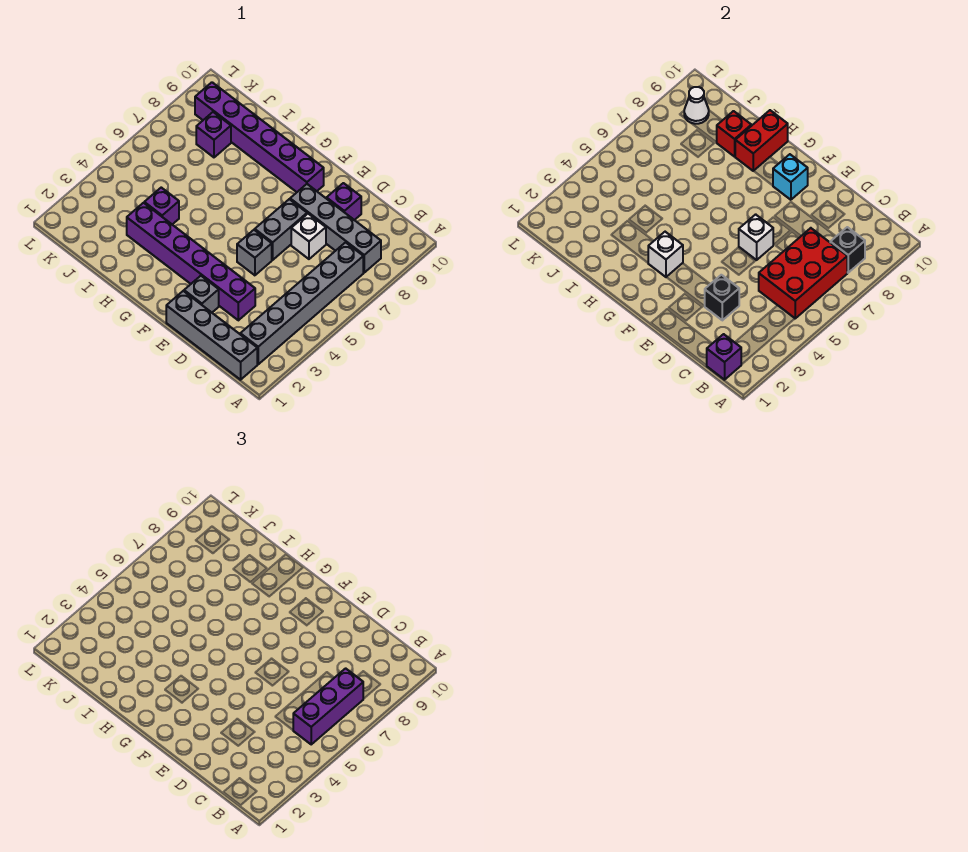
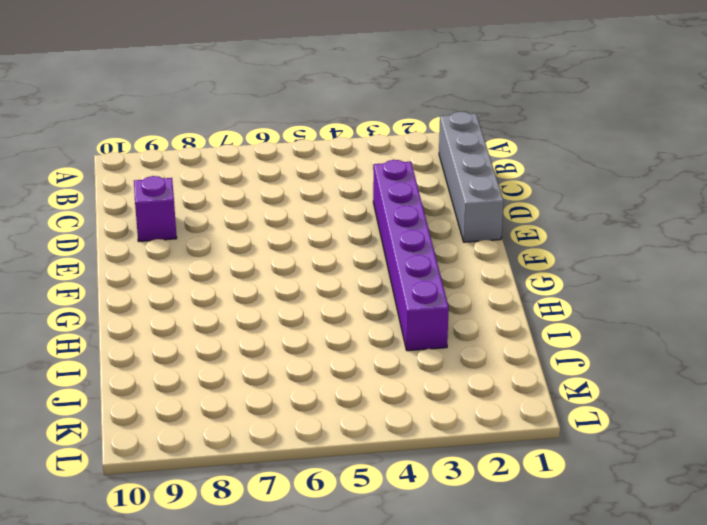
none -> grey 1x6 brick [240,242,363,364]
none -> grey 1x4 brick [290,184,381,273]
none -> white 1x1 brick [291,214,326,259]

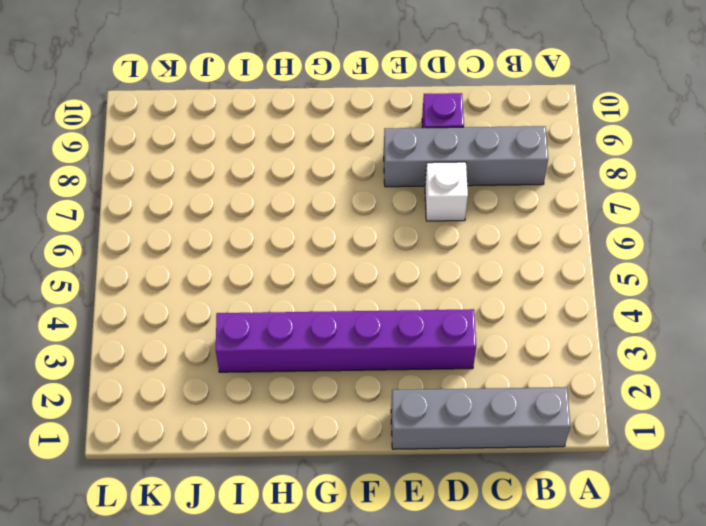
none -> grey 1x6 brick [240,242,363,364]
none -> grey 1x1 brick [184,276,219,312]
none -> grey 1x1 brick [237,230,272,275]

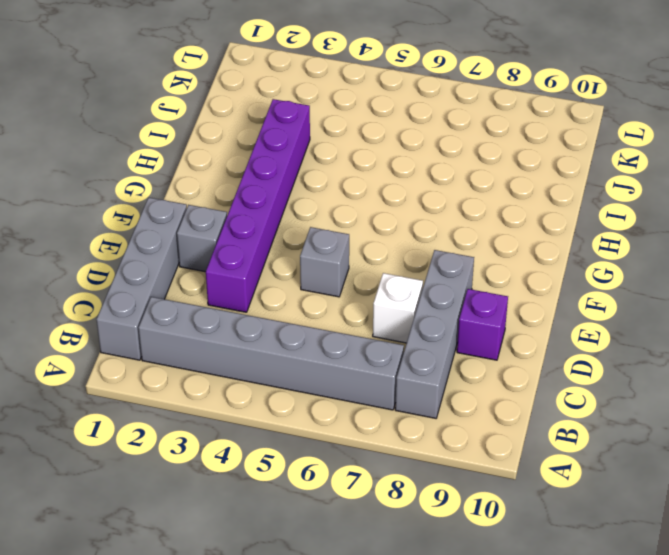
none -> grey 1x2 brick [255,199,307,260]
none -> purple 1x6 brick [195,82,324,192]
none -> purple 1x1 brick [144,188,179,224]

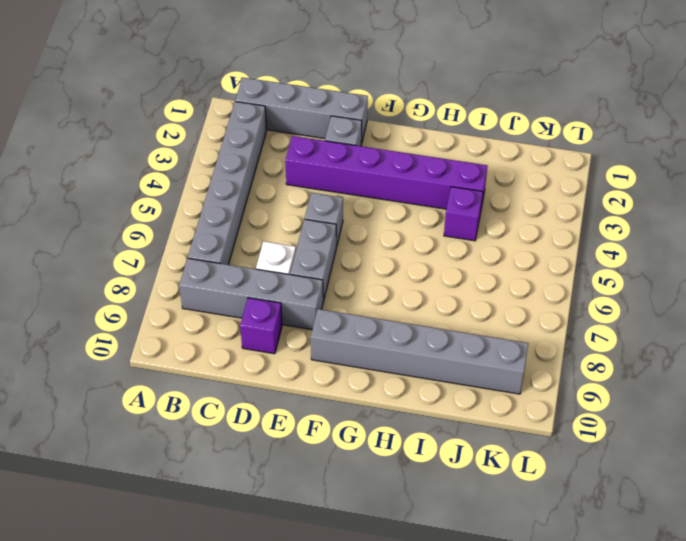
grey 1x6 brick [311,309,528,394] -> purple 1x6 brick [195,82,324,192]
none -> purple 1x1 brick [196,112,231,157]
none -> purple 1x1 brick [706,334,741,380]
none -> red 2x3 brick [759,228,847,318]

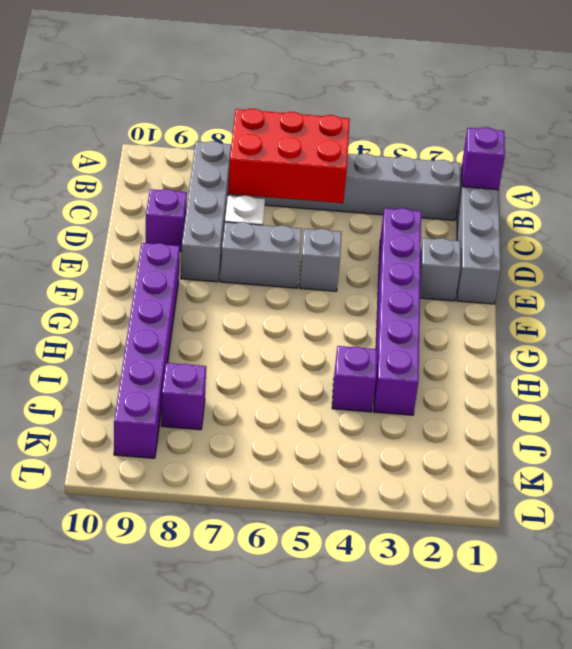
none -> black 1x1 brick [830,227,865,273]
none -> black 1x1 brick [705,275,739,320]
none -> white 1x1 brick [739,214,773,260]

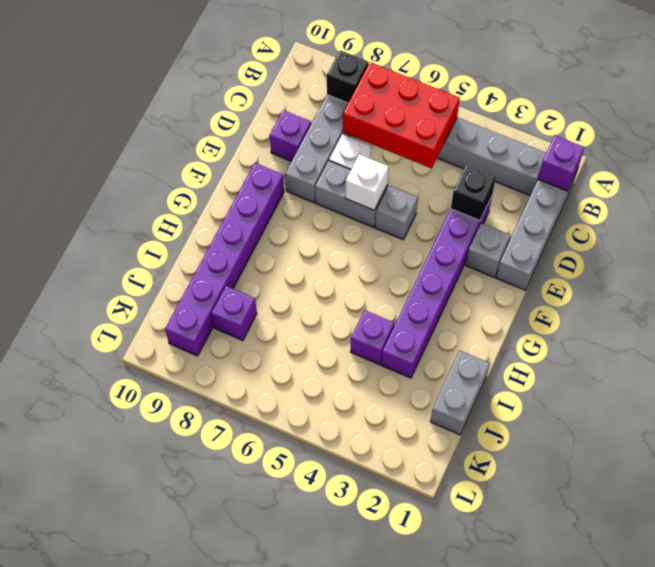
grey 1x2 brick [430,351,490,435] -> none
none -> cyan 1x1 brick [773,154,808,200]
none -> white 1x1 brick [648,232,683,277]
none -> red 1x2 brick [735,110,788,171]

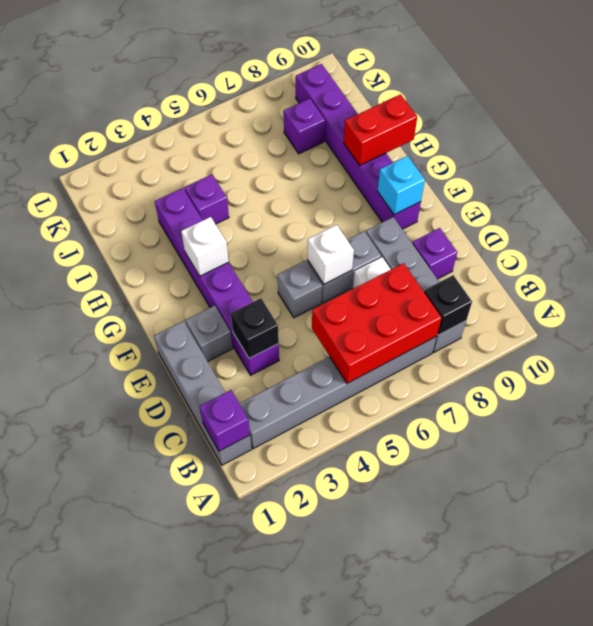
none -> red 1x1 brick [716,111,751,157]
none -> white 1x1 cone [684,87,709,124]
none -> purple 1x3 brick [293,668,363,744]

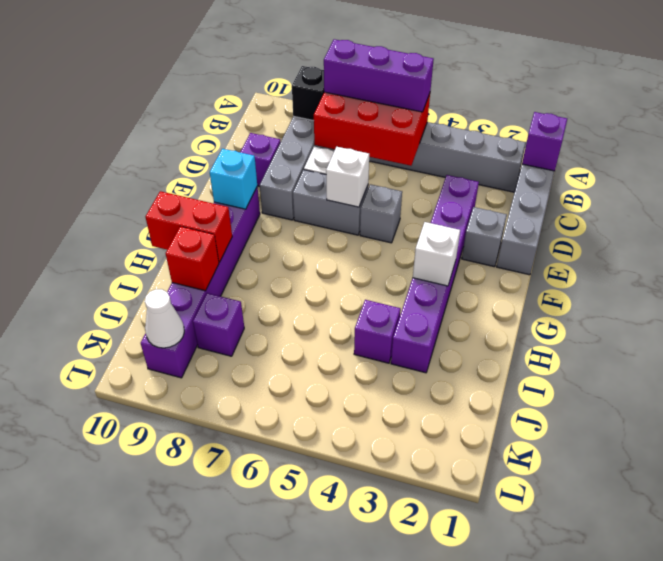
none -> black 1x1 brick [705,275,739,320]

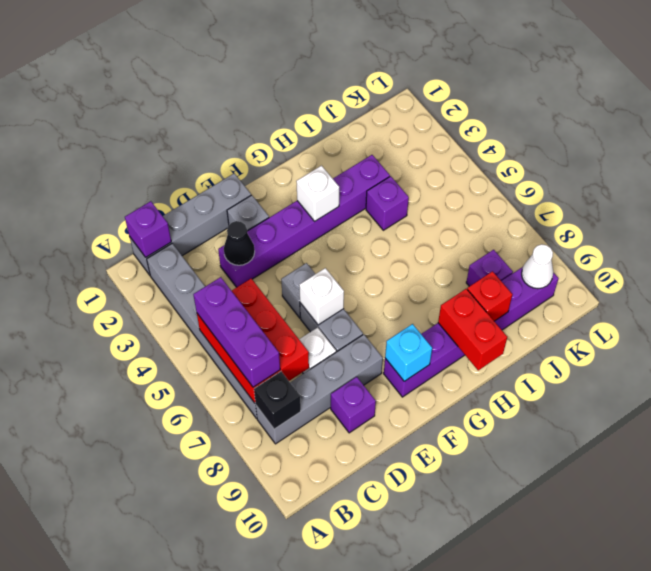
black 1x1 cone [224,221,255,265] -> black 1x1 brick [705,275,739,320]

